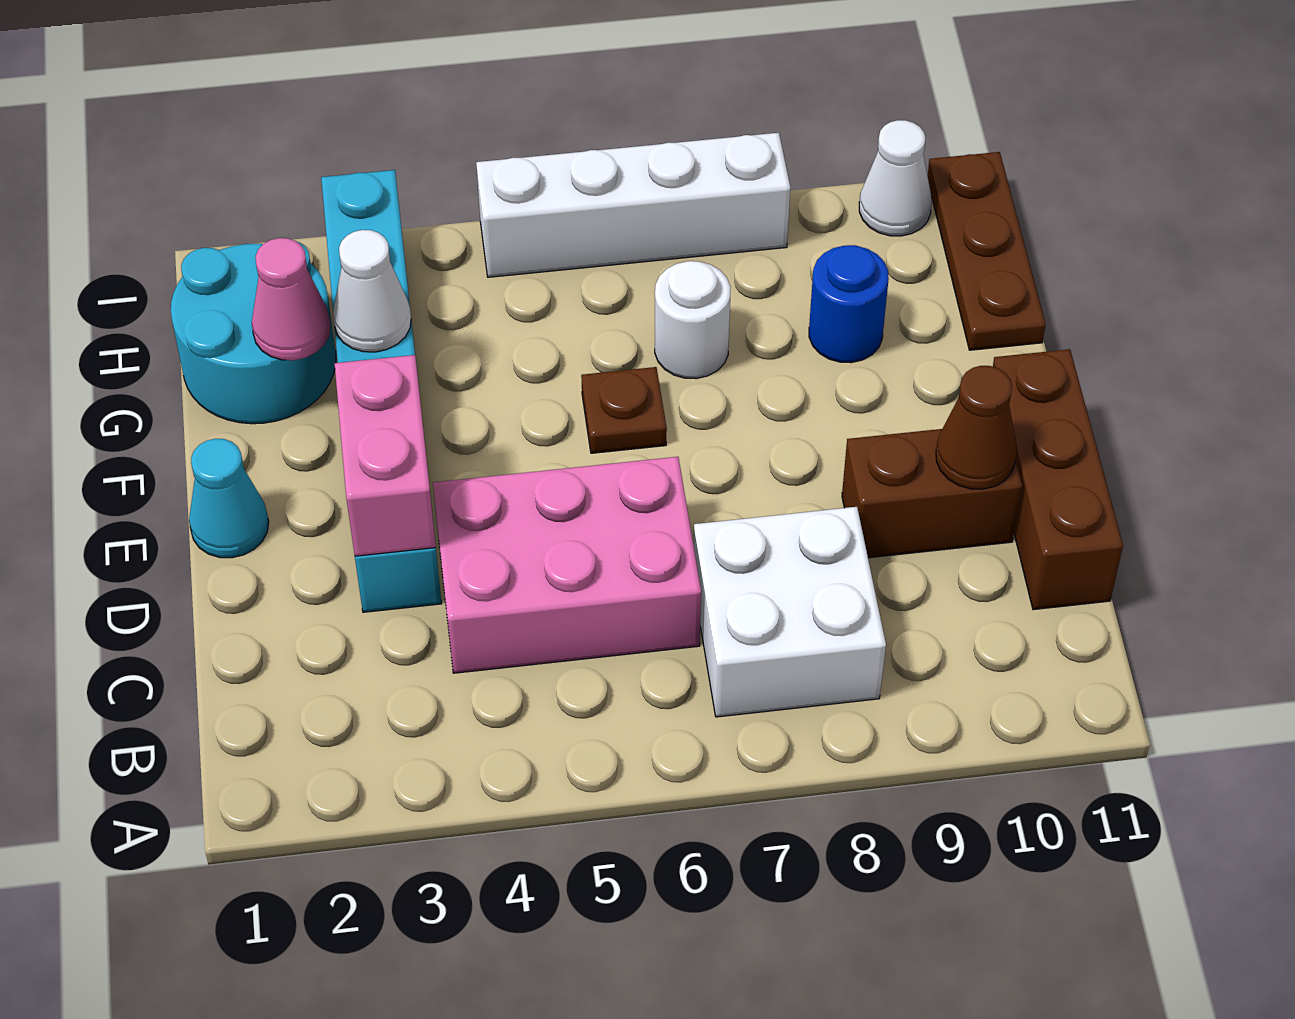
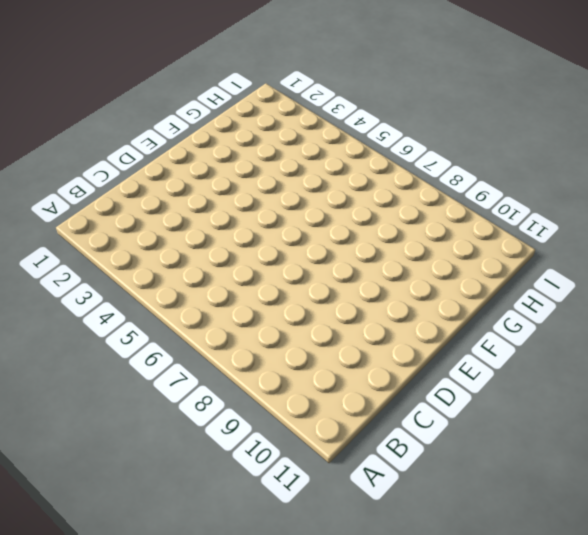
none -> white 2x2 brick [693,507,886,717]
none -> pink 2x3 brick [433,457,701,673]
none -> brown 1x3 brick [993,349,1123,610]

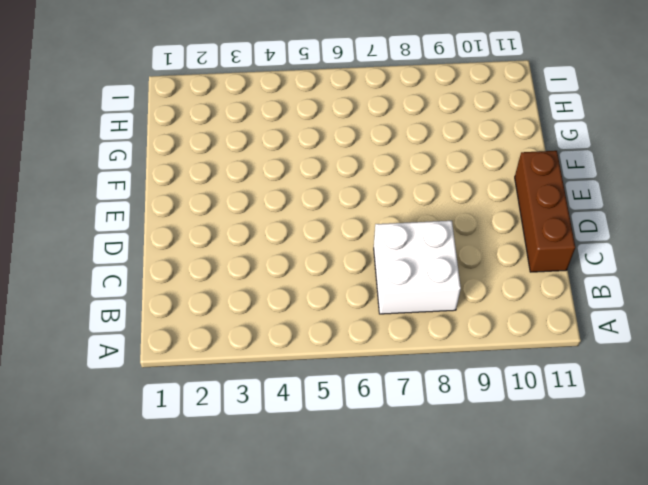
none -> pink 2x3 brick [433,457,701,673]
none -> cyan 1x6 brick [321,170,442,612]
none -> brown 1x2 brick [842,429,1022,558]

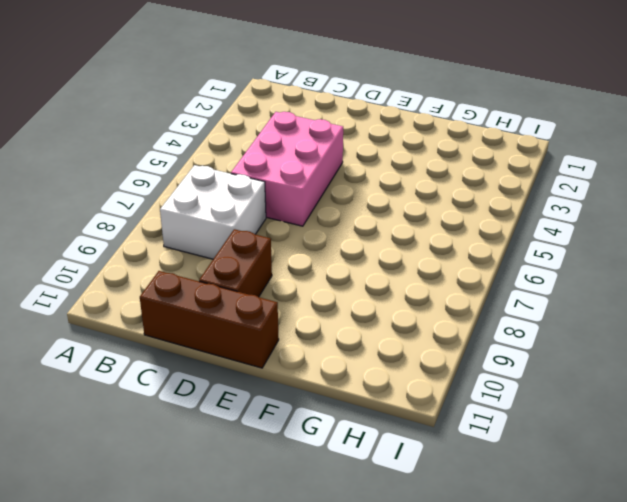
none -> cyan 1x6 brick [321,170,442,612]
none -> cyan 1x1 cone [189,439,269,558]
none -> brown 1x1 plate [581,367,667,453]

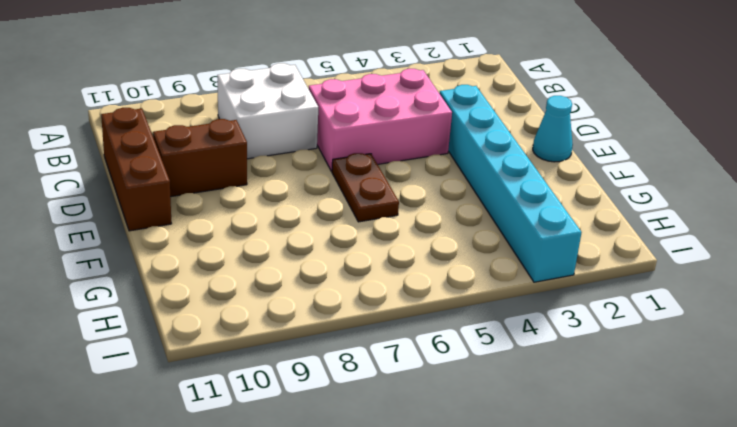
brown 1x2 plate [332,153,399,222] -> brown 1x1 plate [581,367,667,453]
none -> cyan 2x2 round brick [171,242,336,424]
none -> white 1x1 round brick [655,261,731,379]
none -> blue 1x1 round brick [809,245,889,363]

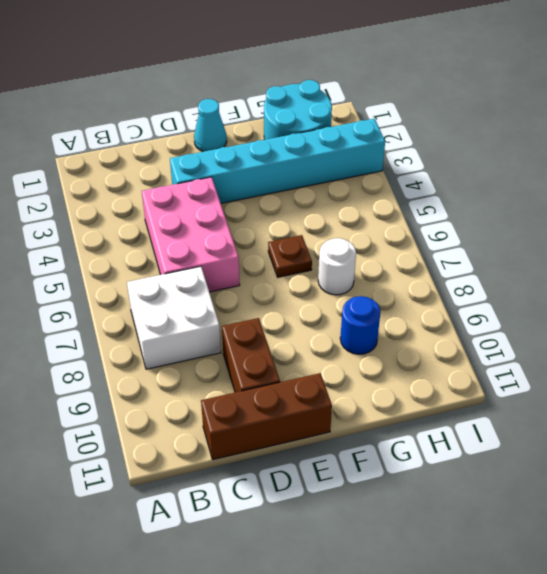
none -> brown 1x3 plate [927,152,1046,350]
none -> white 1x4 brick [476,133,791,277]
none -> white 1x1 cone [859,120,932,236]

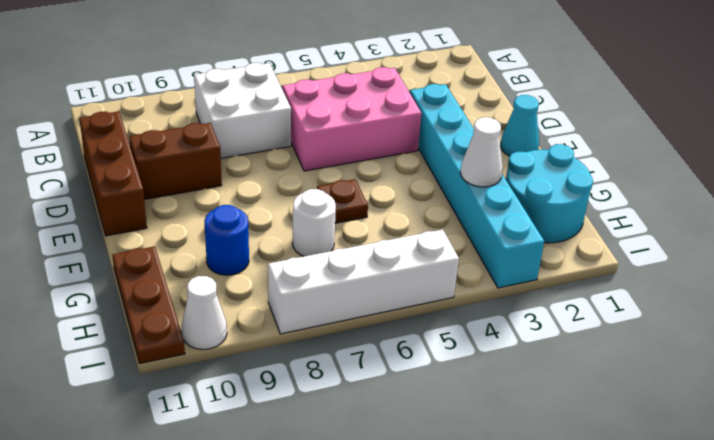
none -> pink 1x2 brick [335,355,436,556]
none -> brown 1x1 cone [936,366,1017,489]
none -> pink 1x1 cone [252,238,330,360]

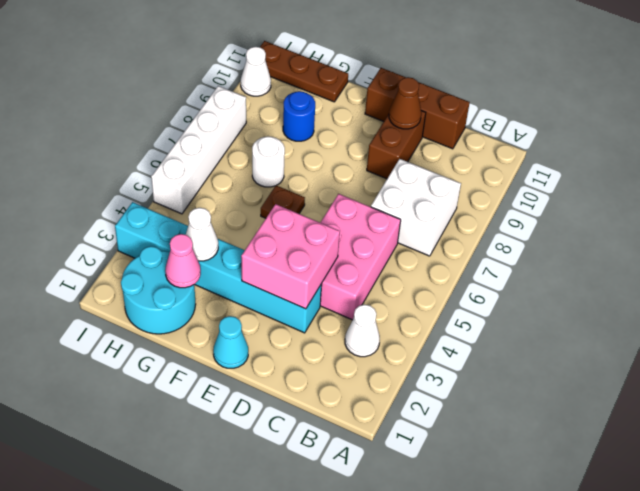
white 1x1 cone [345,305,380,357] -> none
pink 2x2 brick [241,204,340,309] -> pink 1x2 brick [335,355,436,556]

